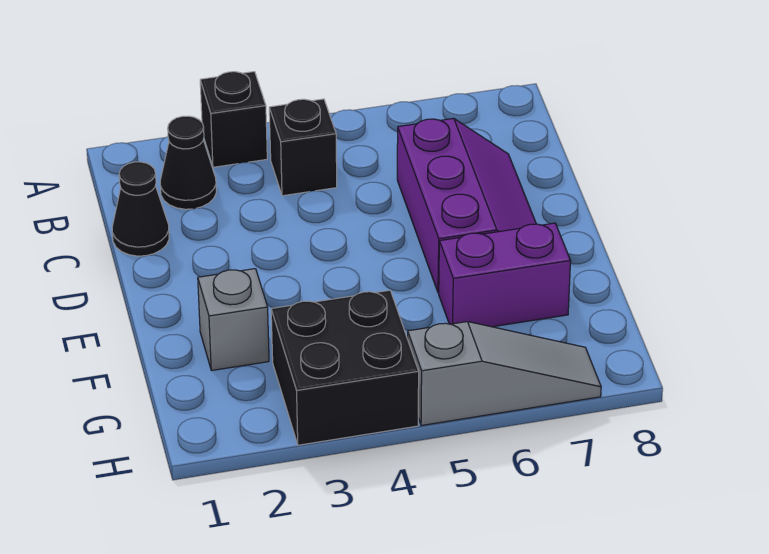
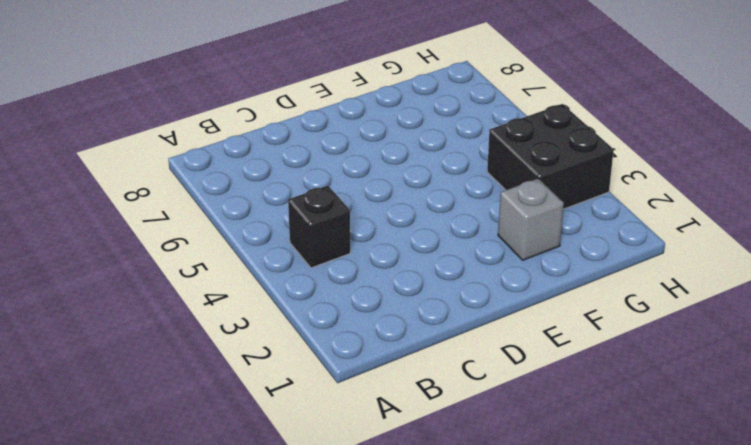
none -> black 1x1 brick [200,72,267,167]
none -> black 1x1 cone [160,116,216,209]

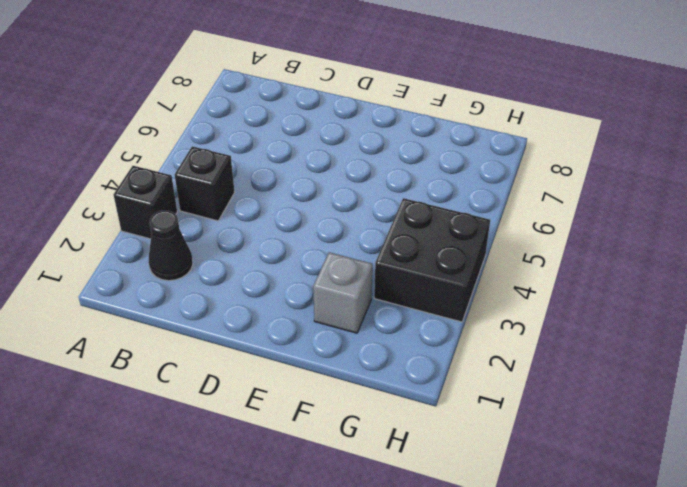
none -> black 1x1 cone [112,162,169,256]
none -> purple 2x3 slope [397,118,536,293]

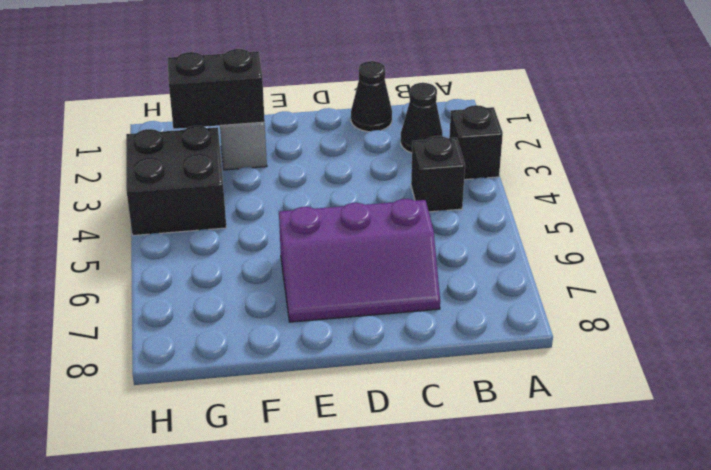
black 1x2 brick [168,49,265,129] -> none
none -> purple 1x2 brick [439,223,571,327]
none -> grey 1x3 slope [408,322,601,426]

